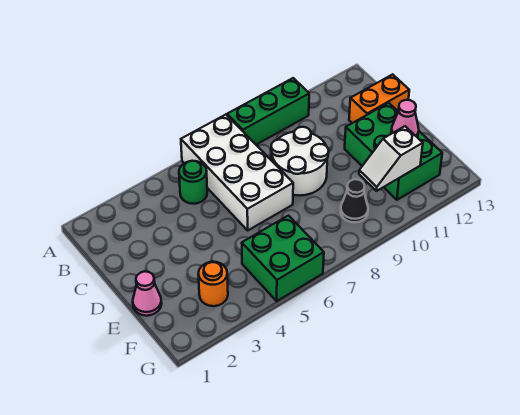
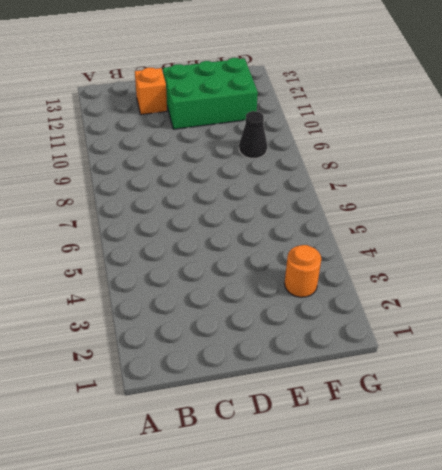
orange 1x1 brick [135,67,167,115] -> orange 1x2 brick [349,74,409,123]
none -> white 2x4 brick [181,115,293,230]
none -> green 1x3 brick [227,78,309,145]
none -> green 1x1 round brick [179,161,207,204]

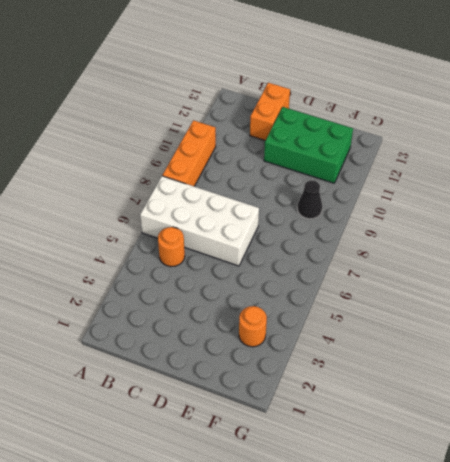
orange 1x3 brick [162,120,216,186] -> green 1x3 brick [227,78,309,145]
orange 1x1 round brick [158,227,185,267] -> green 1x1 round brick [179,161,207,204]
none -> white 2x2 round brick [271,127,329,196]
none -> pink 1x1 cone [133,271,162,316]
none -> green 2x2 brick [242,216,324,301]

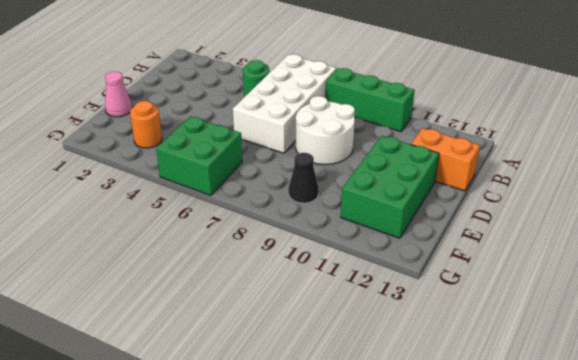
none -> pink 1x1 cone [391,100,419,137]
none -> white 1x2 slope [359,126,423,191]

